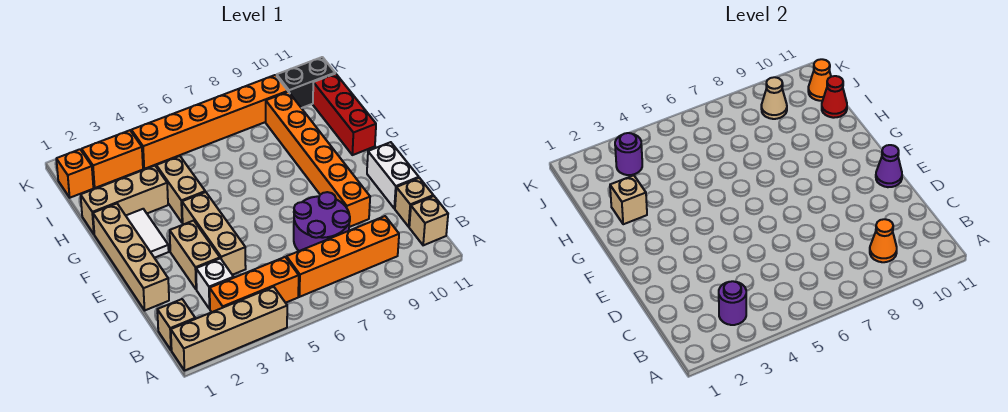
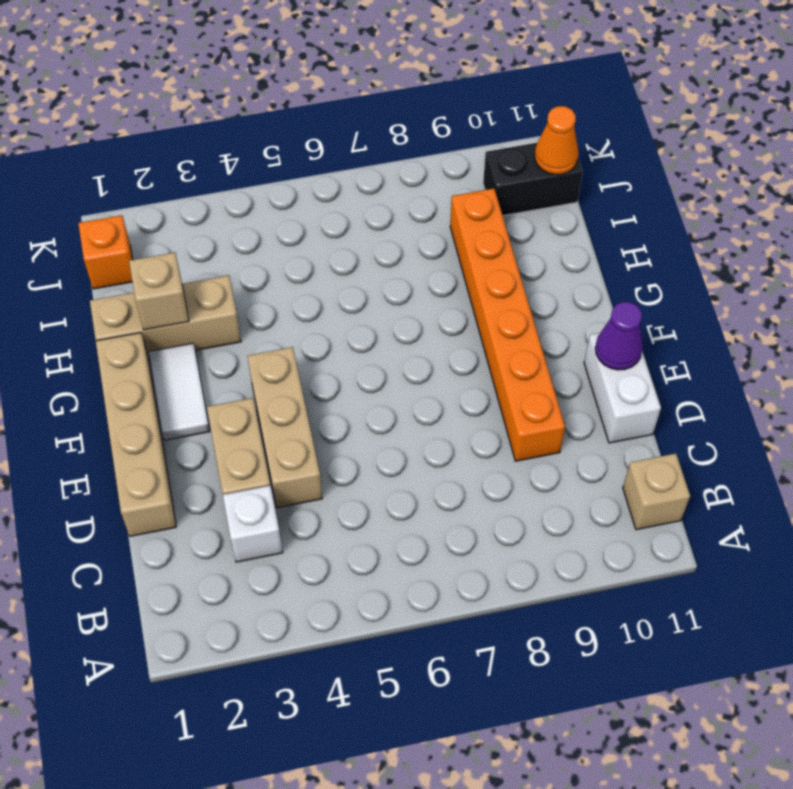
none -> tan 1x4 brick [171,287,287,371]
none -> tan 1x1 brick [157,299,195,350]
none -> orange 1x3 brick [210,257,299,312]

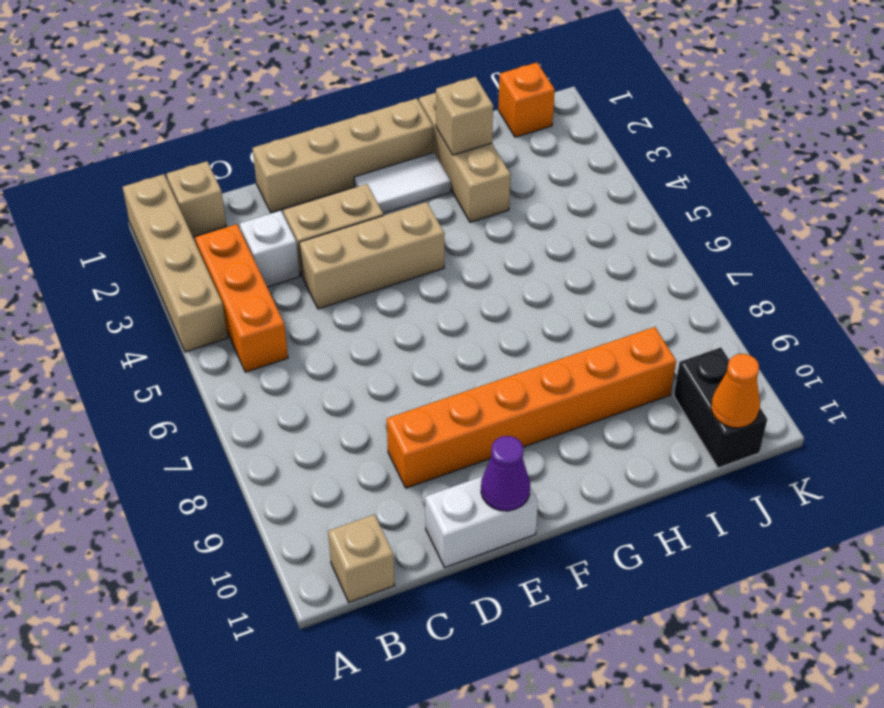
none -> orange 1x4 brick [287,216,399,297]
none -> purple 2x2 round brick [294,192,350,251]
none -> tan 1x1 brick [395,178,433,227]

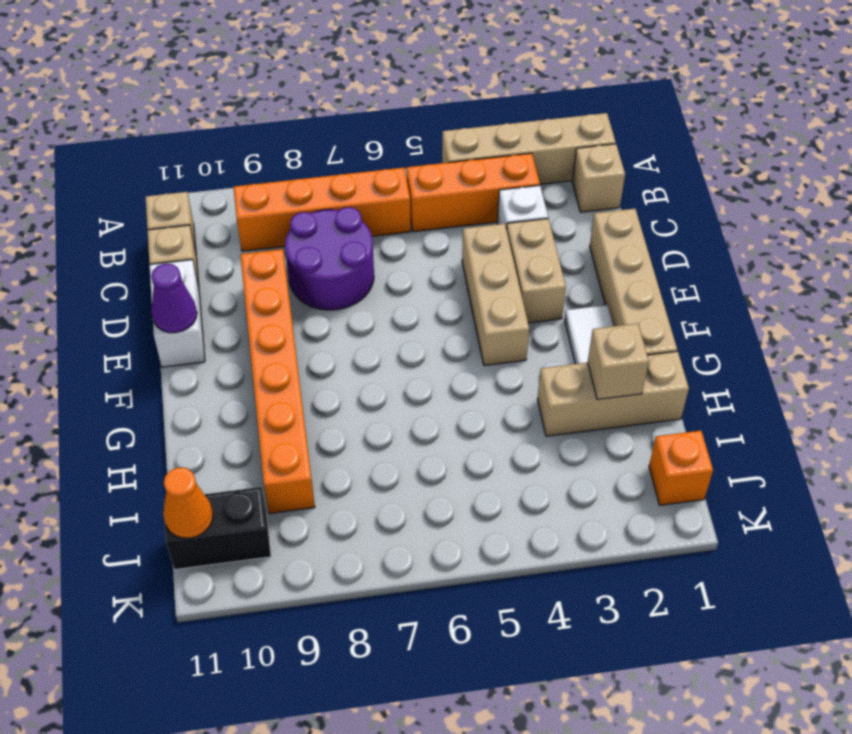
none -> tan 1x2 brick [156,156,205,223]
none -> red 1x3 brick [313,73,376,155]
none -> orange 1x2 brick [82,130,143,188]

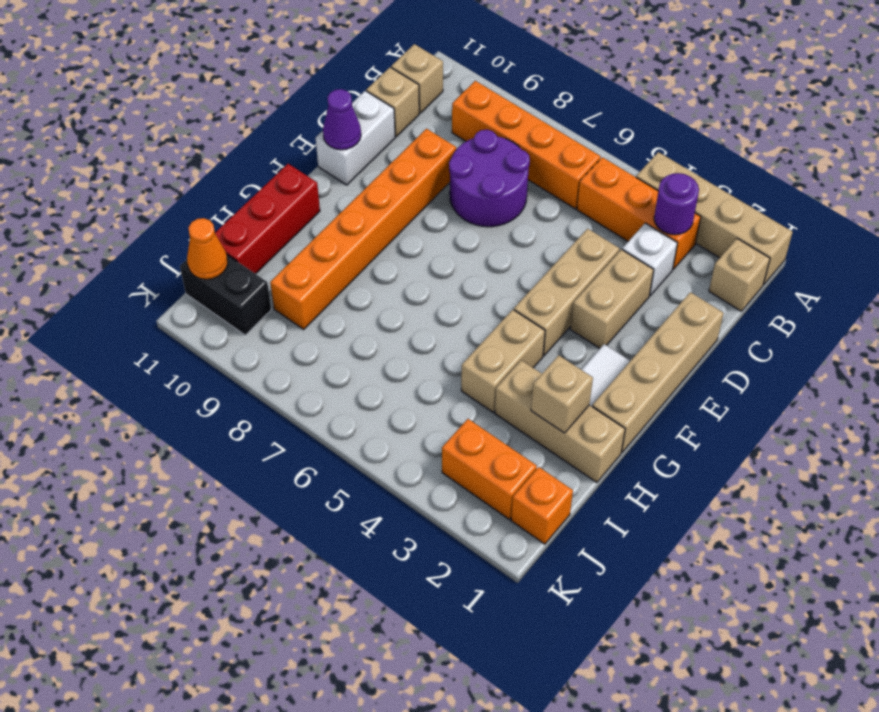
none -> orange 1x6 brick [131,75,288,169]
none -> orange 1x1 cone [870,219,897,262]
none -> red 1x1 cone [822,76,847,118]

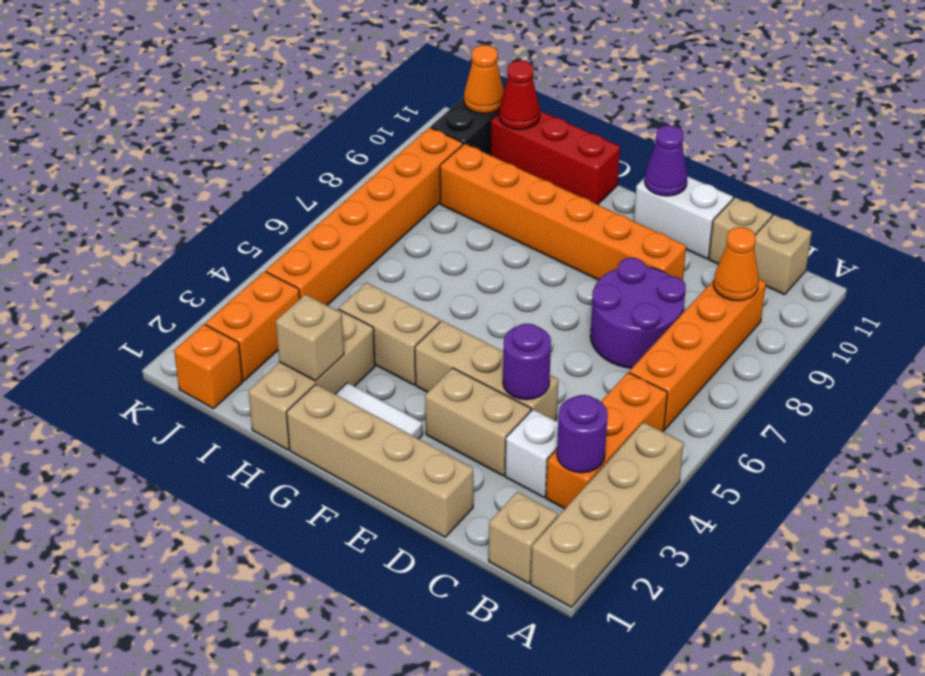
purple 1x1 round brick [503,324,551,400] -> purple 1x1 round brick moved to [615,133,642,175]
none -> tan 1x1 cone [761,77,787,119]

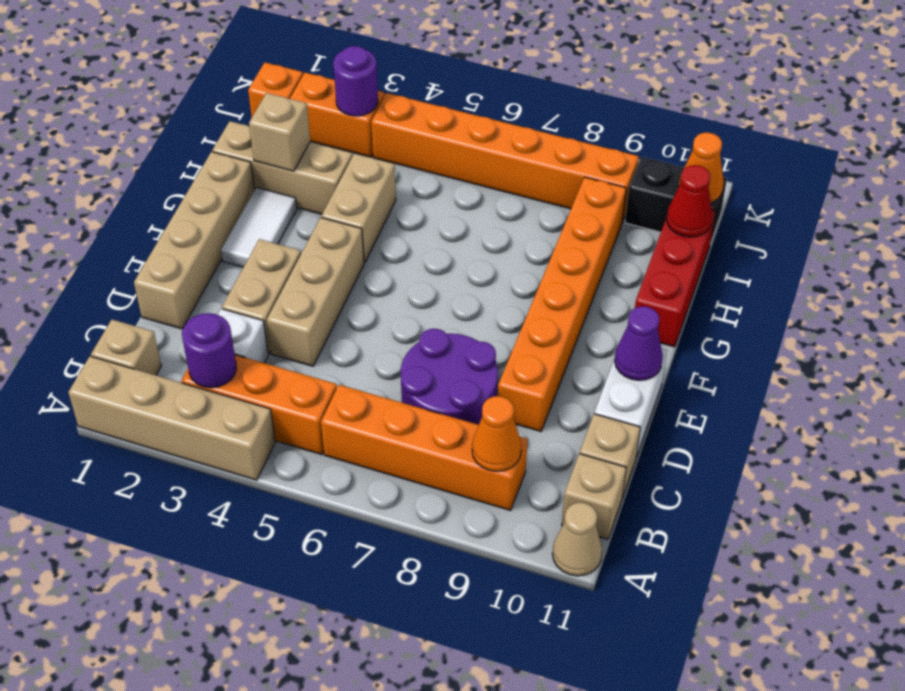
tan 1x1 cone [552,502,602,576] -> tan 1x1 cone moved to [761,77,787,119]

